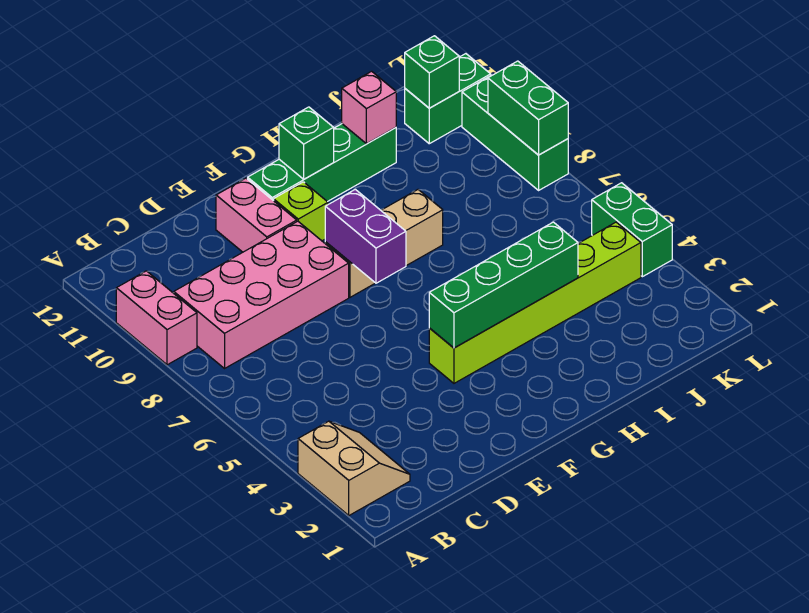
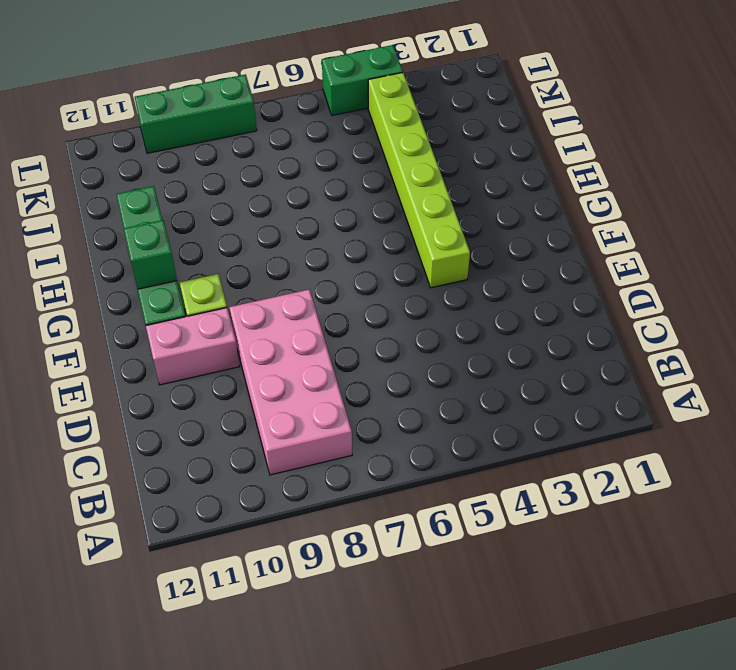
none -> tan 2x2 slope [298,421,410,515]
none -> pink 1x2 brick [116,271,197,365]
none -> tan 1x3 brick [325,190,443,297]

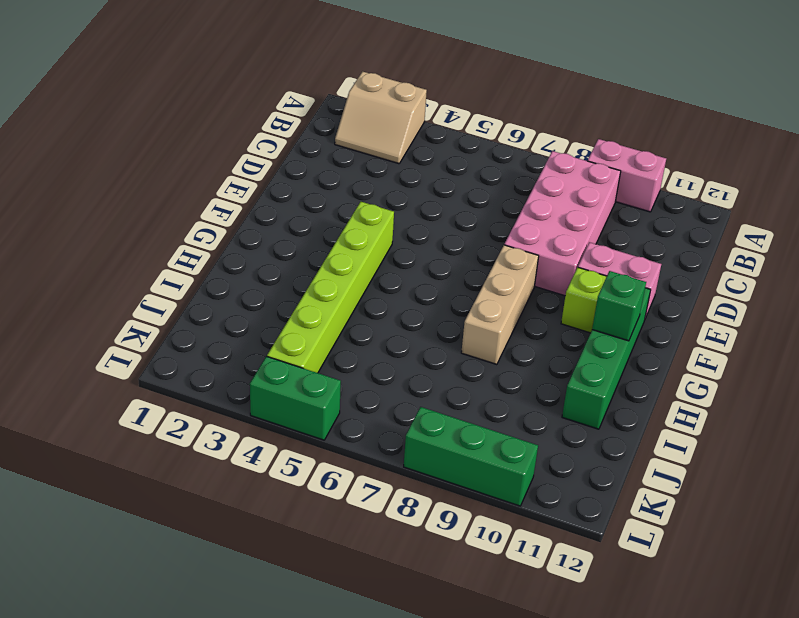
none -> green 1x2 brick [405,54,491,144]
none -> green 1x4 brick [429,222,578,348]
none -> purple 1x2 brick [325,189,406,283]

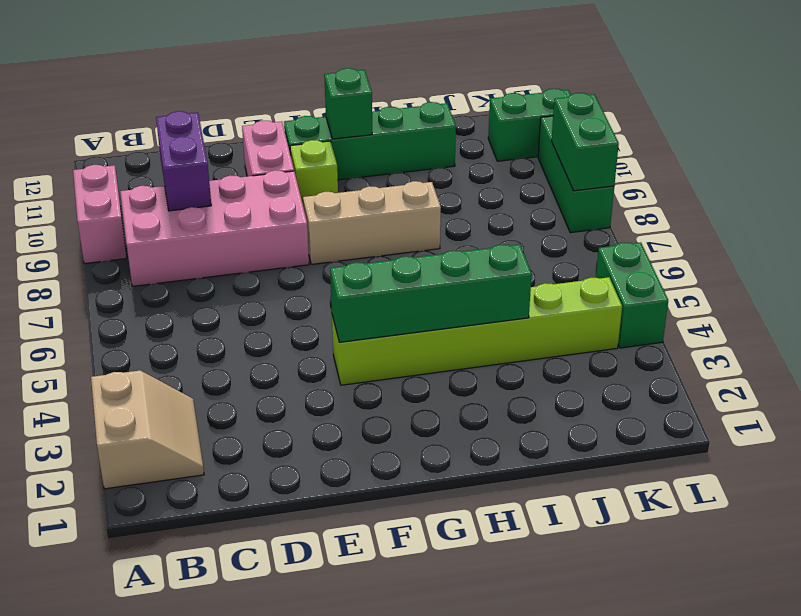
purple 1x2 brick [156,111,211,211] -> purple 1x2 brick moved to [325,189,406,283]
none -> pink 1x1 brick [342,71,396,144]
none -> green 1x1 brick [405,36,459,108]

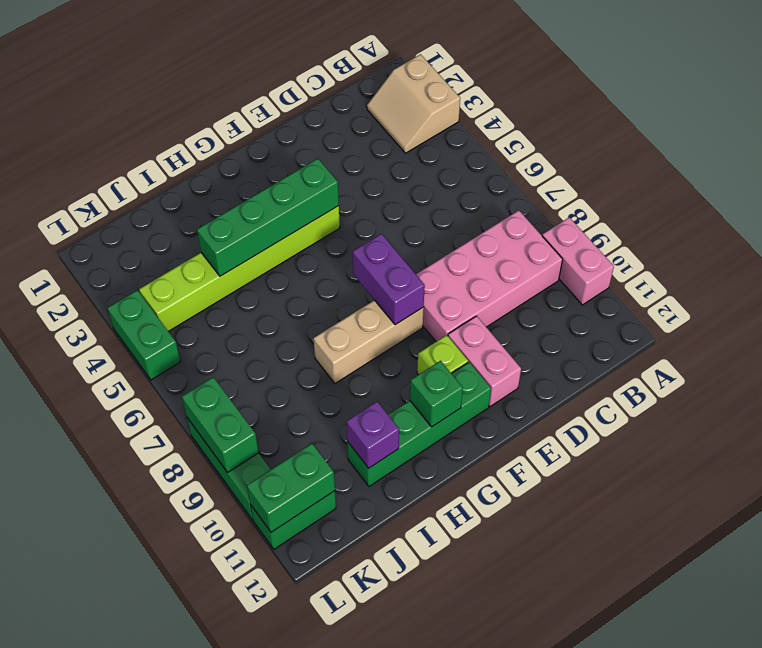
purple 1x1 brick [346,402,399,468] -> pink 1x1 brick [342,71,396,144]
green 1x2 brick [247,444,335,532] -> green 1x1 brick [405,36,459,108]

